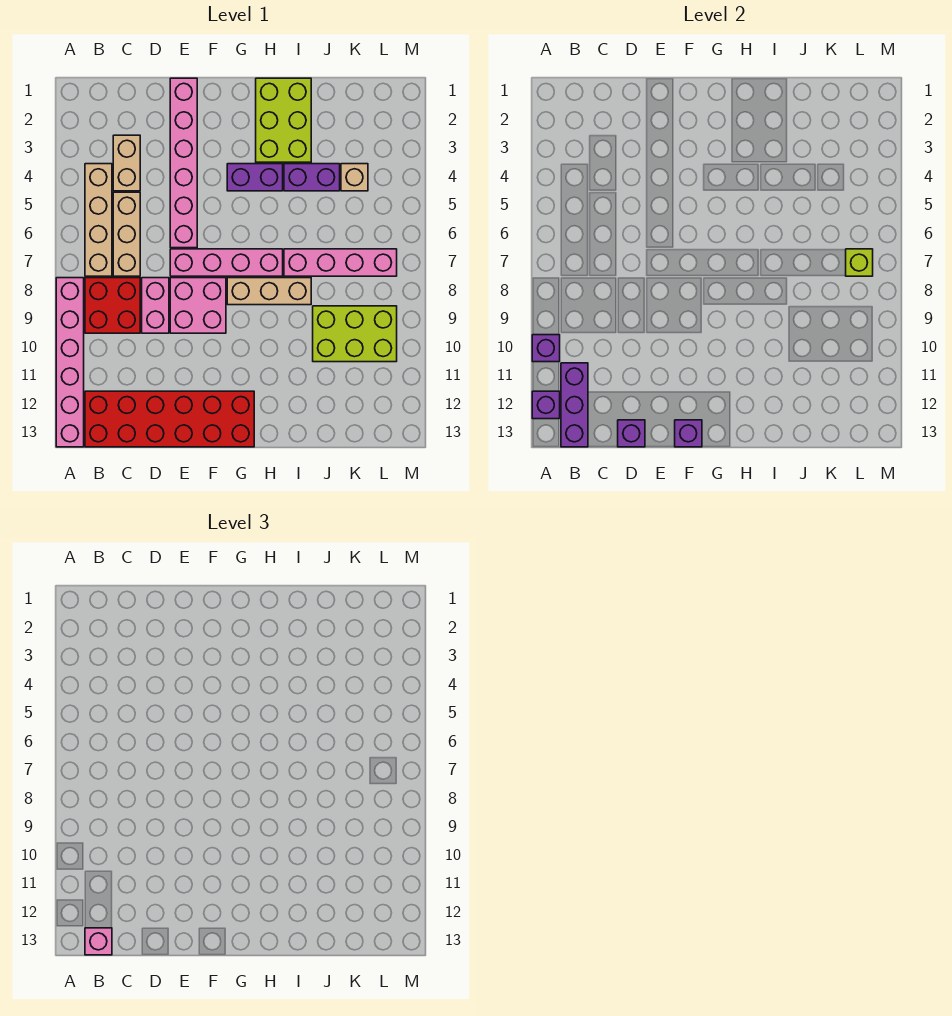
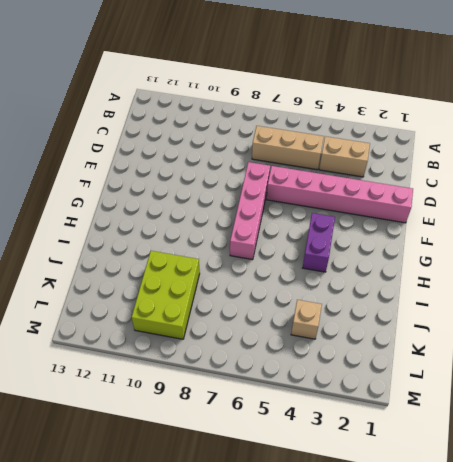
none -> pink 1x6 brick [56,278,84,447]
none -> tan 1x4 brick [85,164,112,276]
none -> red 2x2 brick [85,278,140,333]

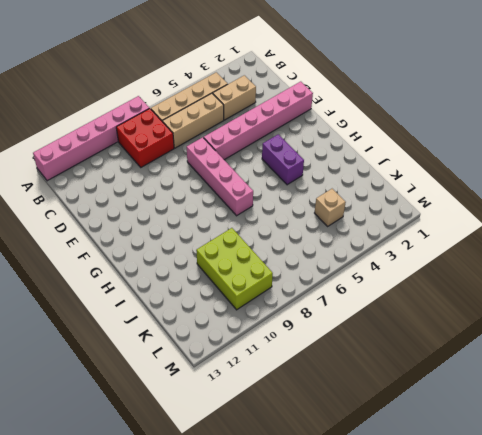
none -> red 2x6 brick [85,391,254,447]
none -> pink 1x2 brick [142,278,169,333]
none -> pink 2x2 brick [170,278,226,333]

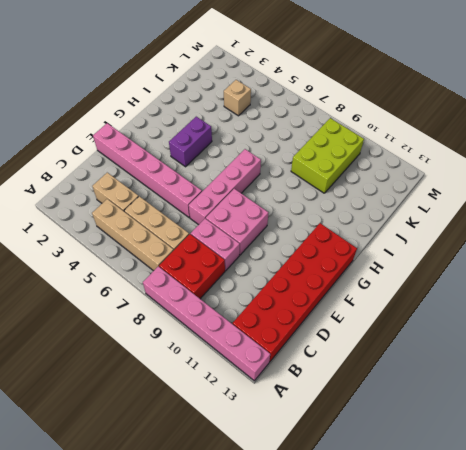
none -> tan 1x3 brick [227,278,311,305]
none -> lime 2x3 brick [256,78,311,162]
none -> purple 1x2 brick [284,164,340,191]

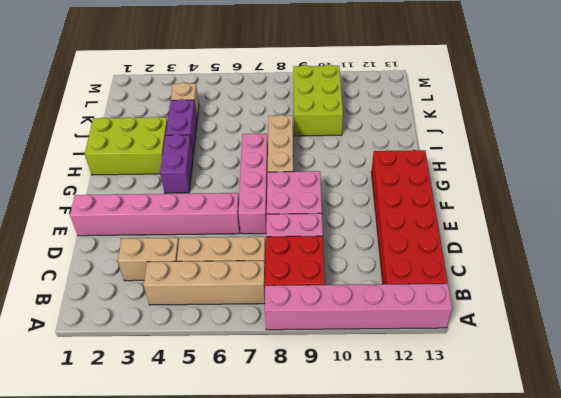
none -> pink 1x4 brick [284,249,397,276]
none -> purple 1x1 brick [532,335,560,362]
none -> purple 1x1 brick [532,391,560,419]

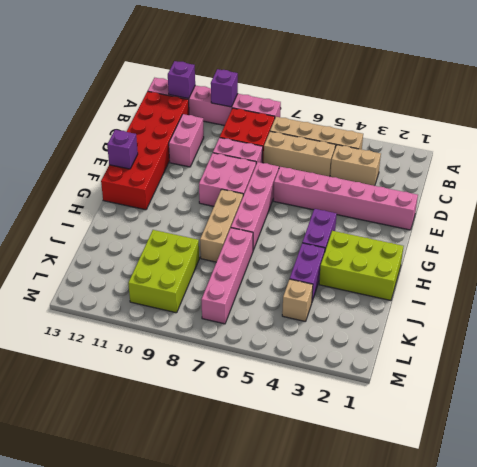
pink 1x2 brick [169,114,204,167] -> none
none -> purple 1x3 brick [561,363,588,447]
none -> purple 1x1 brick [618,420,645,447]
none -> lime 1x1 brick [846,249,873,276]

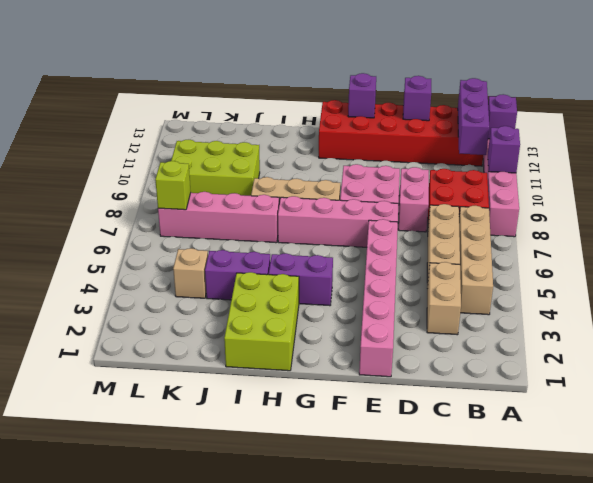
none -> pink 1x1 brick [85,928,112,955]

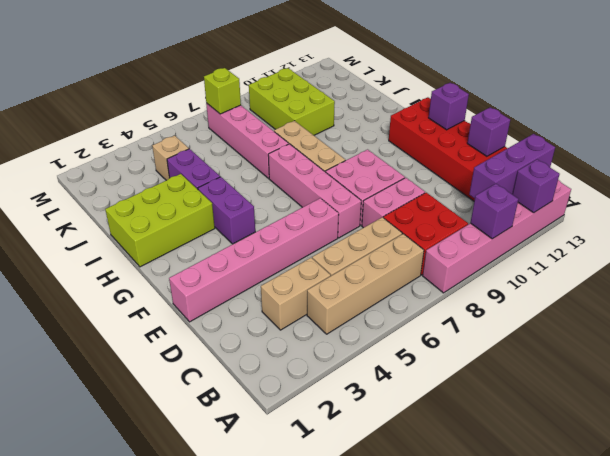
none -> pink 1x1 brick [85,928,112,955]

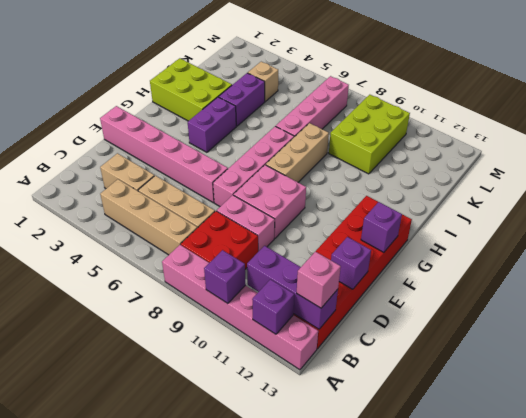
none -> lime 1x1 brick [846,249,873,276]

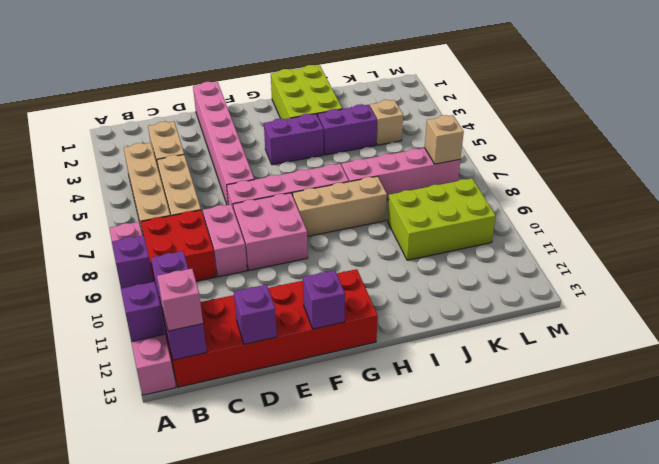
tan 1x1 brick [425,115,464,164] -> lime 1x1 brick [846,249,873,276]

